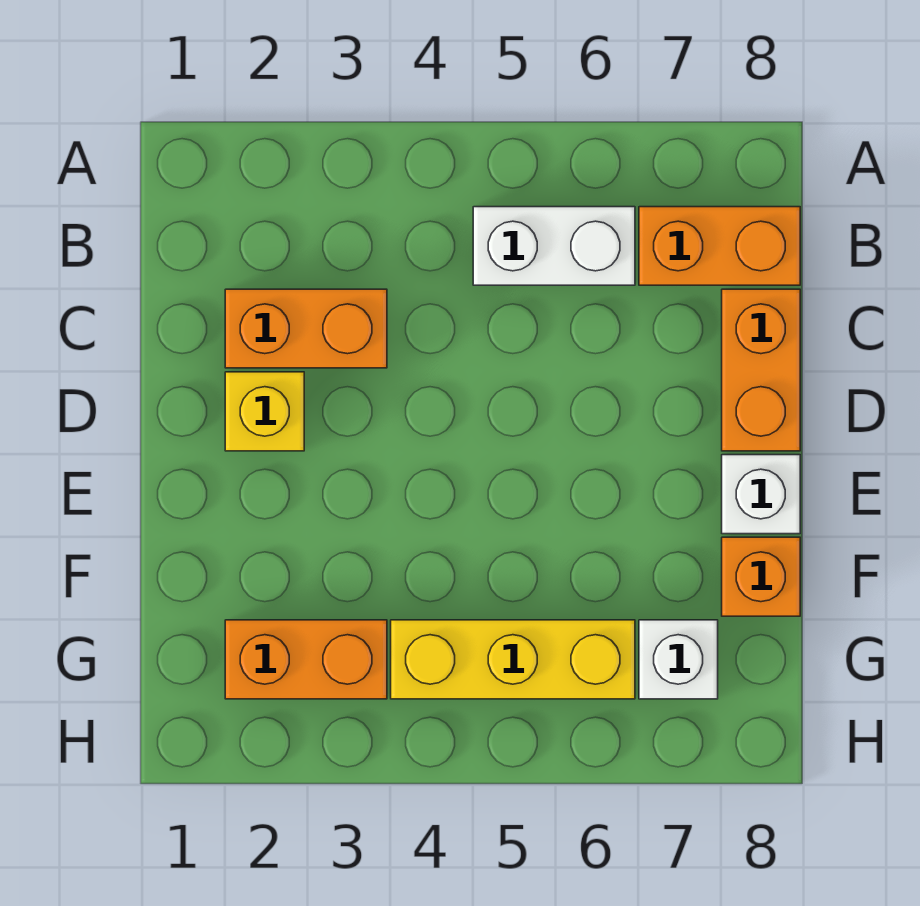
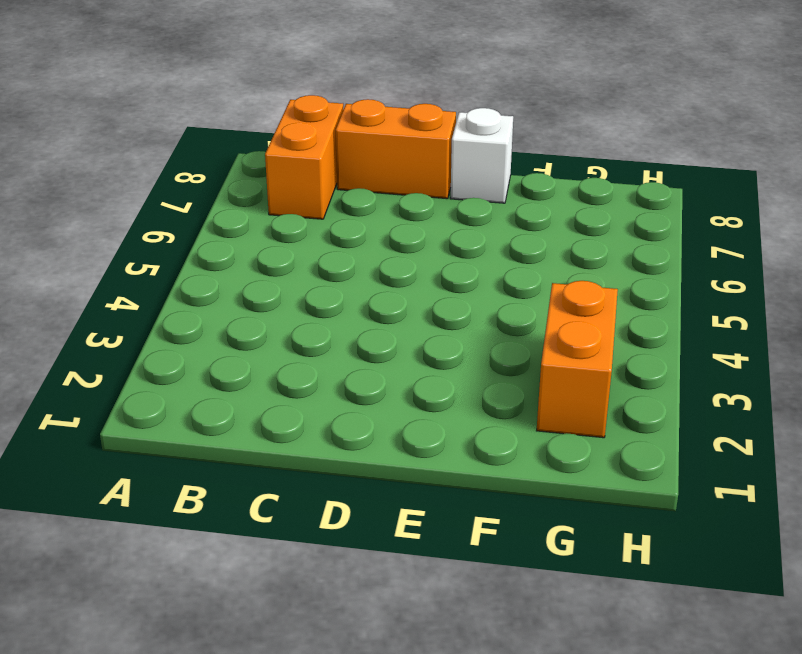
none -> white 1x2 brick [473,207,635,285]
none -> orange 1x2 brick [225,289,387,368]

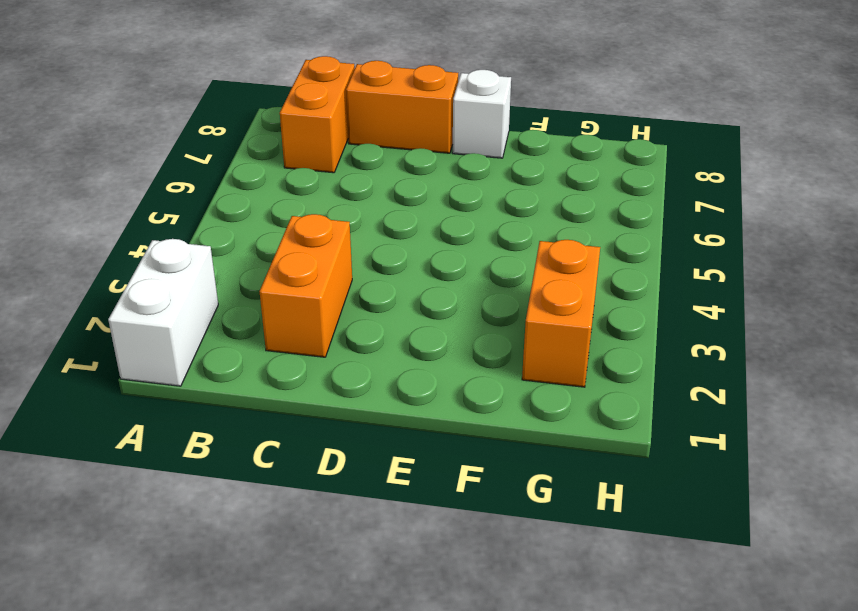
white 1x2 brick [108,239,218,386] -> white 1x2 brick moved to [473,207,635,285]
none -> yellow 1x1 brick [225,372,304,451]
none -> orange 1x1 brick [722,537,800,616]

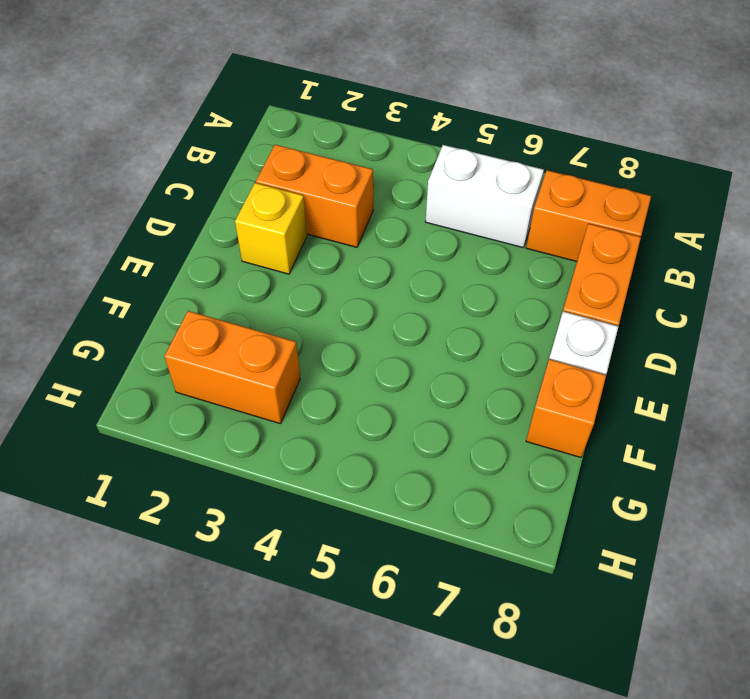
none -> yellow 1x3 brick [391,620,635,699]
none -> white 1x1 brick [639,620,718,699]

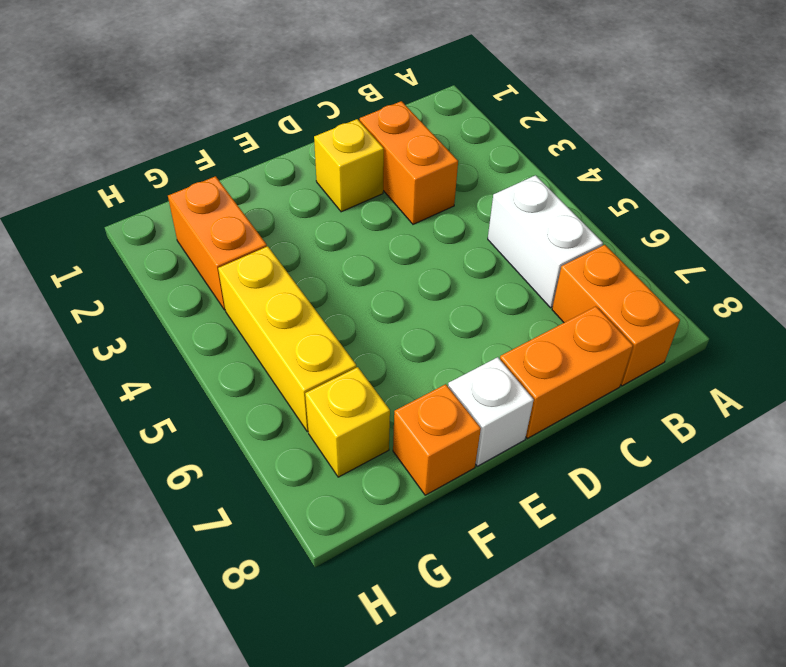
yellow 1x1 brick [305,367,390,477] -> white 1x1 brick [639,620,718,699]

